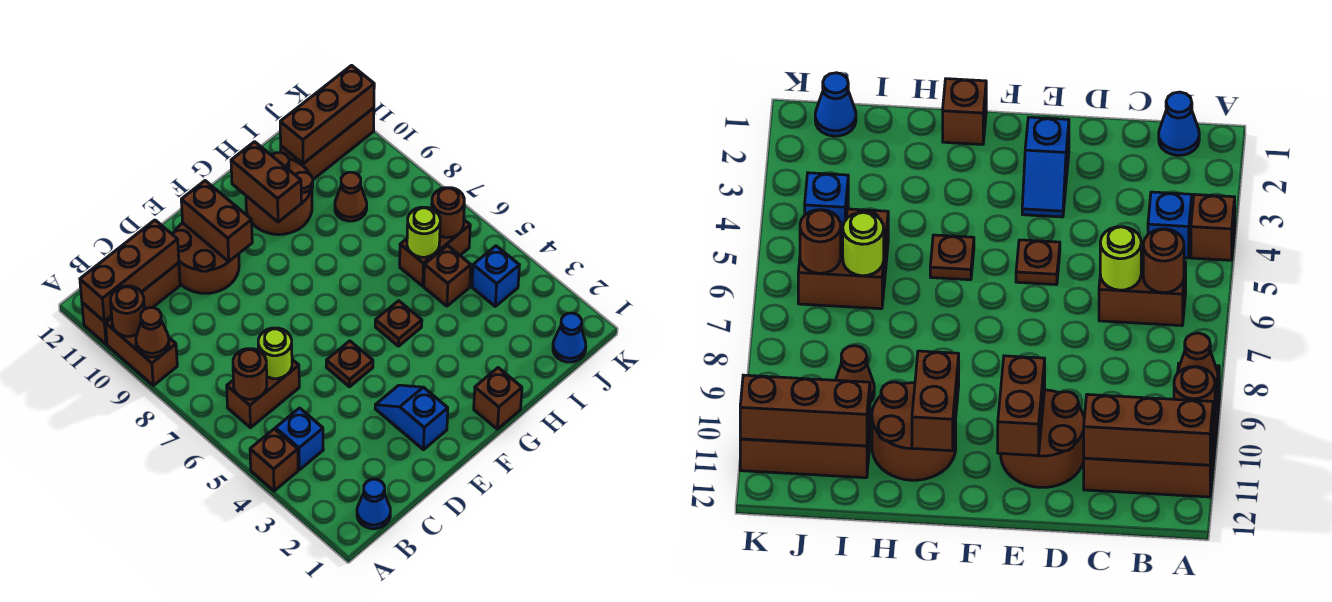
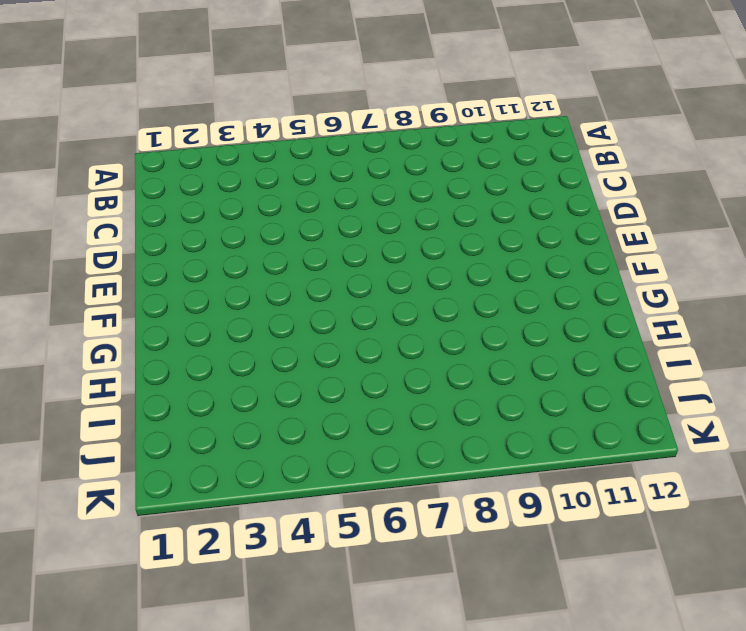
none -> brown 1x1 brick [250,429,298,491]
none -> brown 1x2 brick [106,318,177,385]
none -> brown 1x3 brick [82,263,180,344]

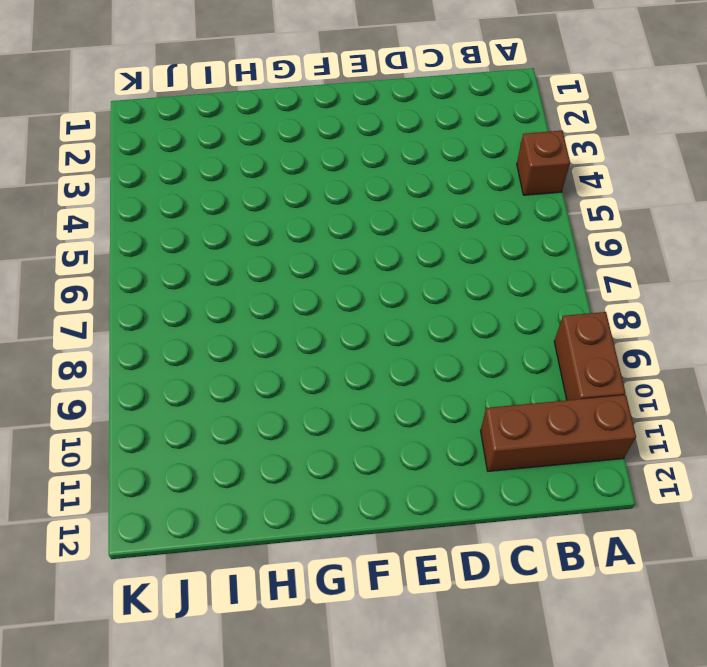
none -> blue 1x1 cone [357,479,390,529]
none -> blue 1x1 brick [276,408,323,470]
none -> brown 1x2 brick [227,360,299,428]

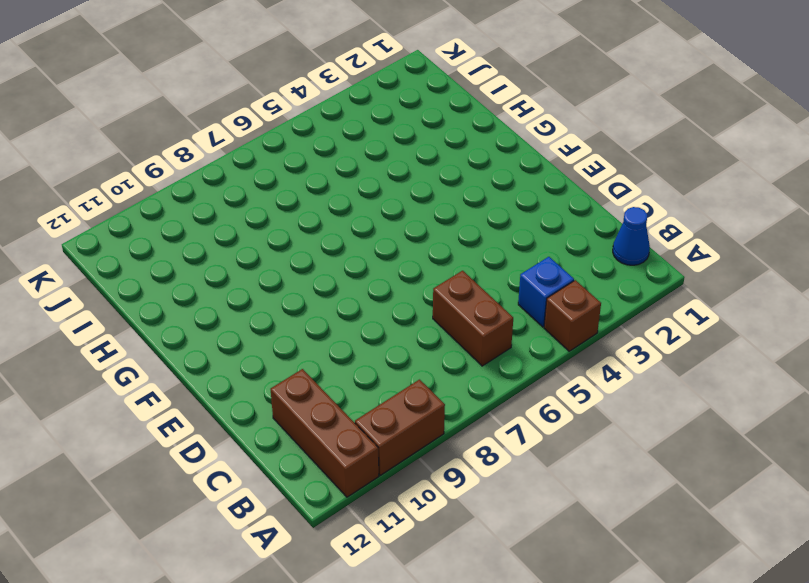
none -> brown 2x2 round brick [172,223,239,293]
none -> blue 1x2 slope [375,385,448,450]
none -> brown 1x1 plate [326,341,373,387]

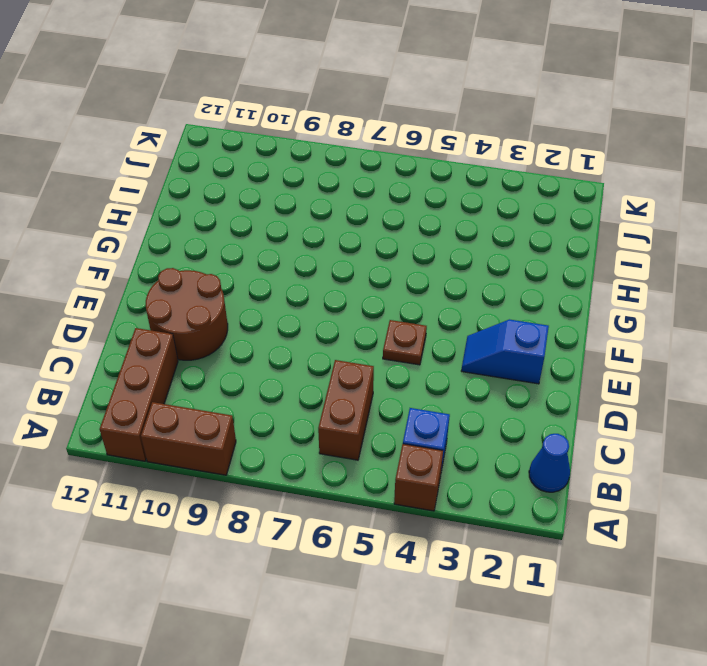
none -> brown 1x1 brick [474,368,522,429]
none -> brown 1x1 plate [375,301,422,346]
none -> brown 2x2 round brick [246,153,313,235]

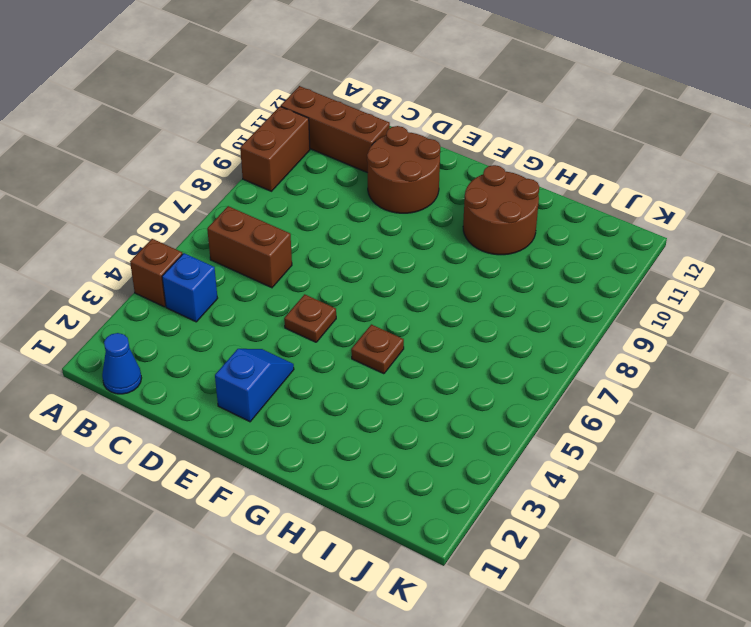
none -> brown 1x1 brick [474,368,522,429]
none -> brown 1x1 brick [424,246,471,306]
none -> brown 1x2 brick [400,220,470,286]

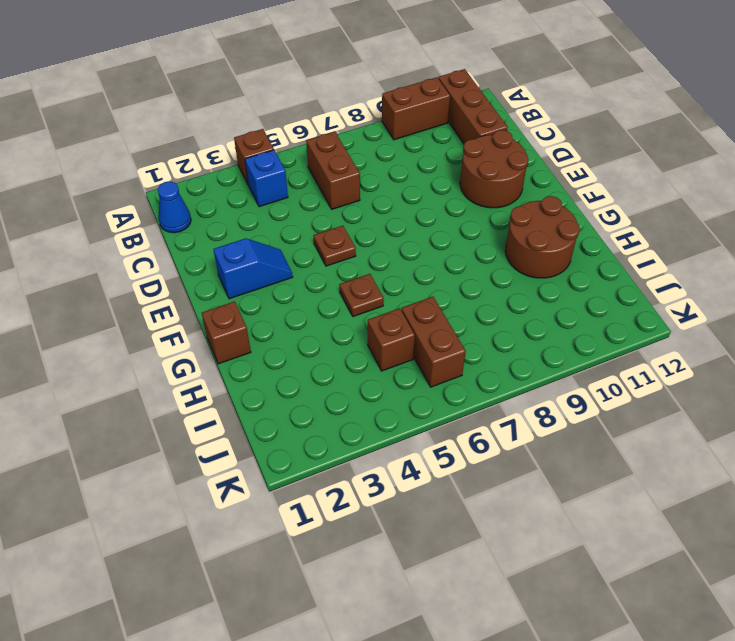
none -> brown 1x1 cone [335,172,367,221]
none -> brown 1x3 brick [281,108,374,179]
none -> blue 1x1 cone [553,313,586,362]

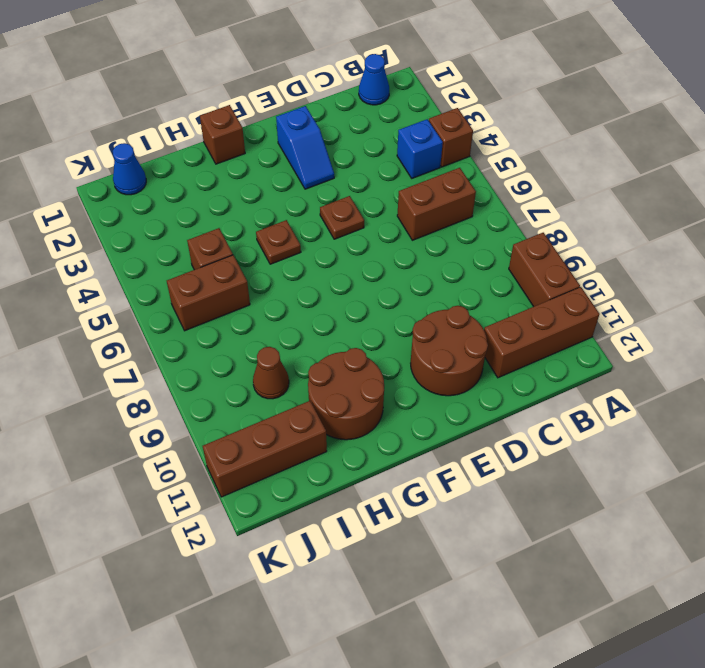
none -> blue 1x1 brick [472,246,519,306]
none -> brown 1x1 cone [136,308,169,357]
none -> brown 1x1 round brick [111,286,144,336]

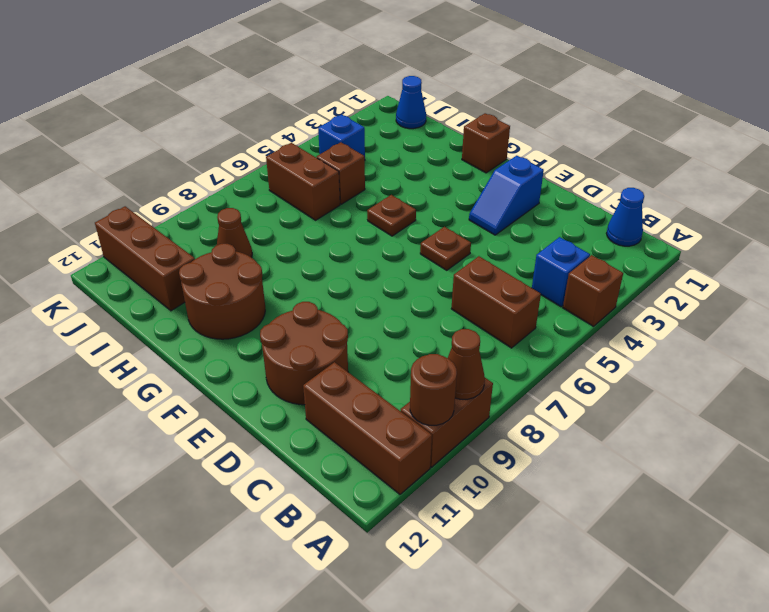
none -> brown 1x3 brick [80,220,179,321]
none -> brown 1x1 round brick [233,349,267,399]
none -> lime 1x1 round brick [258,328,292,379]

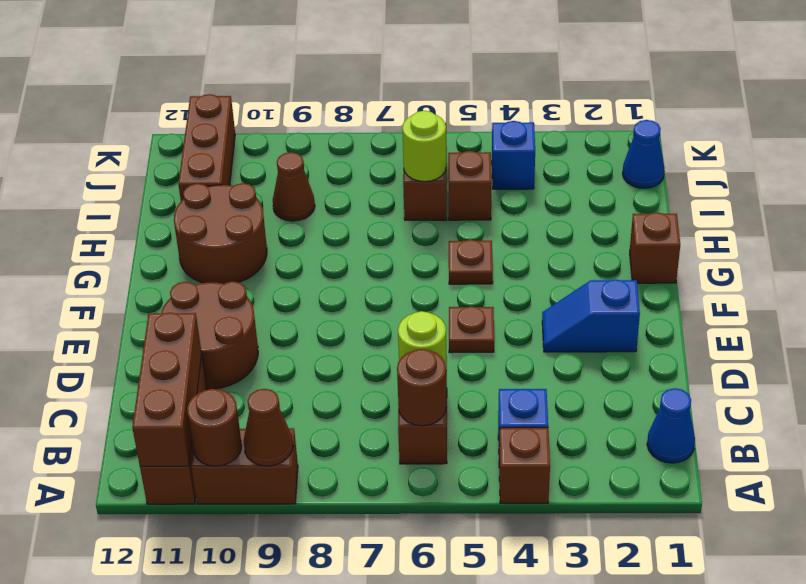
none -> brown 1x2 brick [181,181,252,262]
none -> brown 1x2 brick [231,142,301,222]
none -> brown 1x3 brick [280,65,374,164]

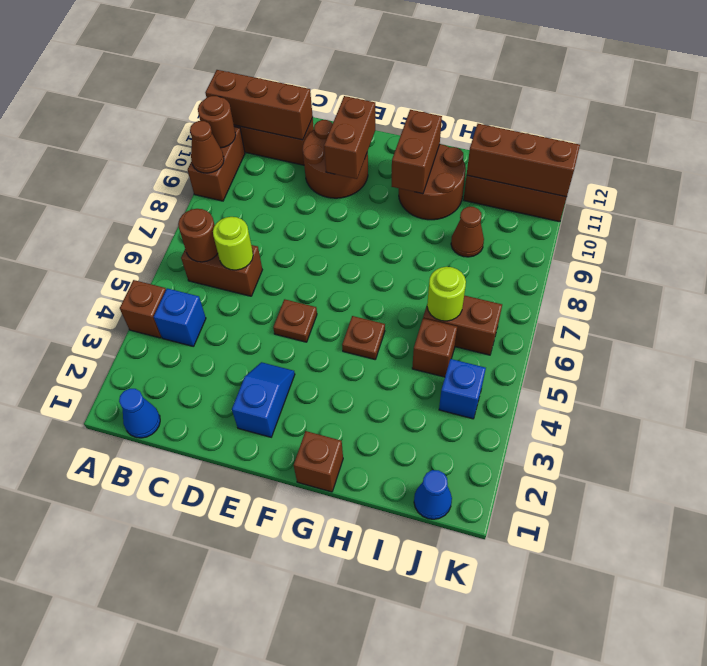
none -> brown 1x1 round brick [432,188,464,237]

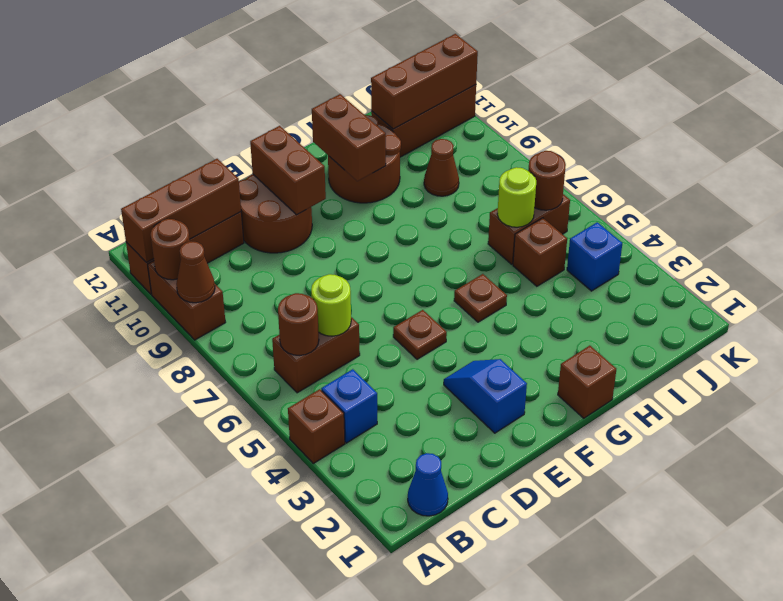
none -> blue 1x1 cone [553,313,586,362]

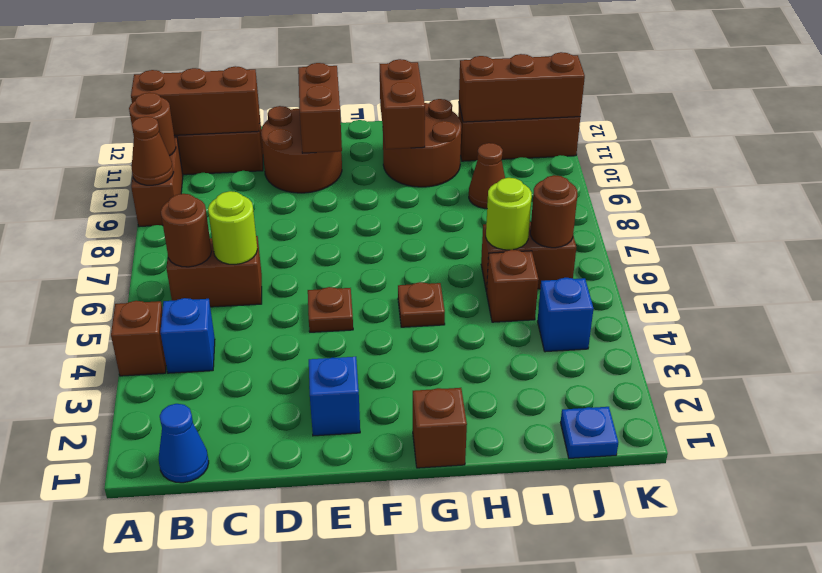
blue 1x1 plate [561,407,618,458] -> blue 1x1 cone [553,313,586,362]

